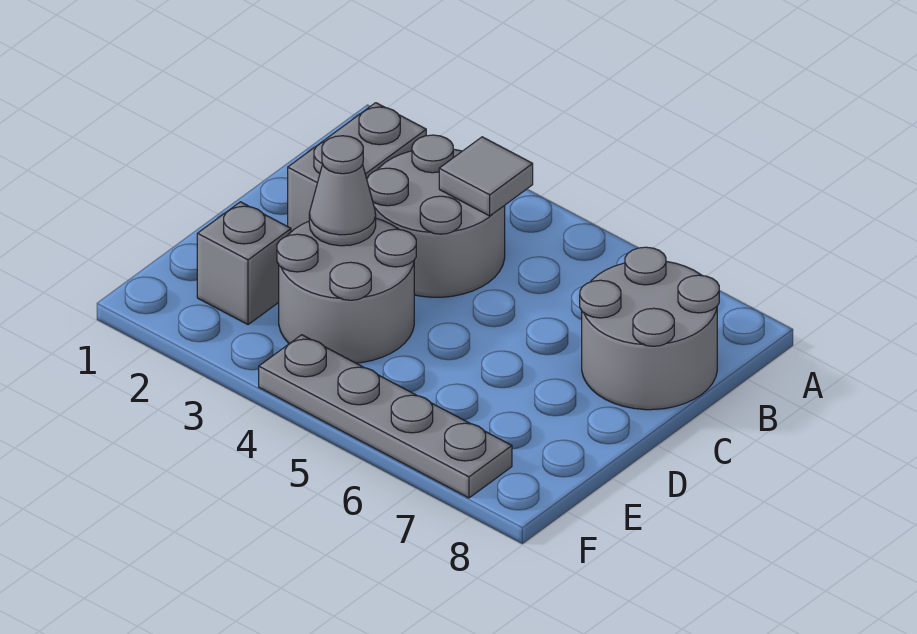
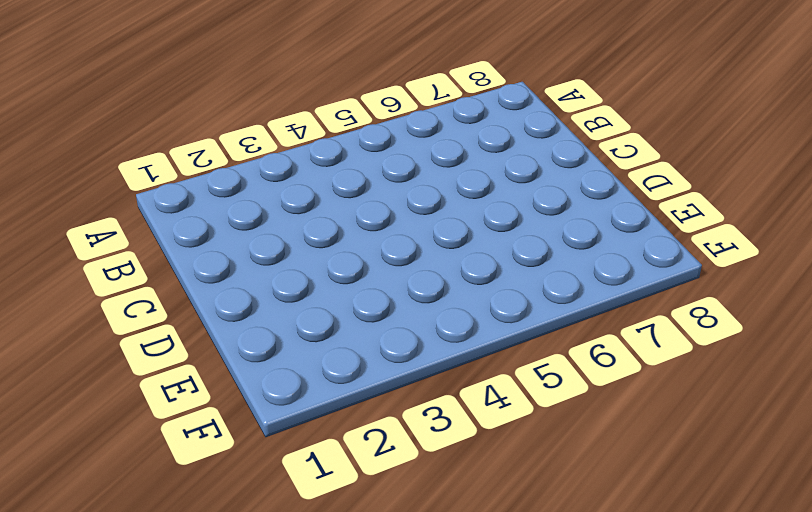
none -> grey 1x2 brick [288,103,426,232]
none -> grey 2x2 round brick [367,135,505,297]

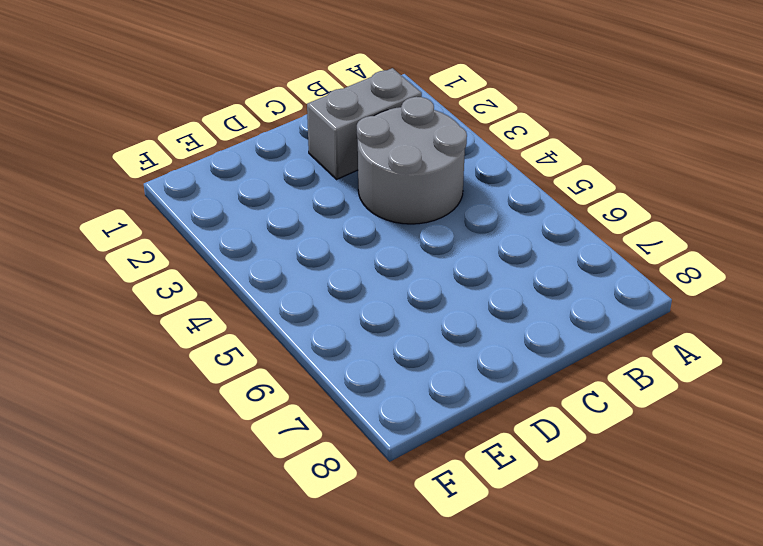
none -> grey 2x2 round brick [580,247,719,410]
none -> grey 2x2 round brick [277,219,416,363]

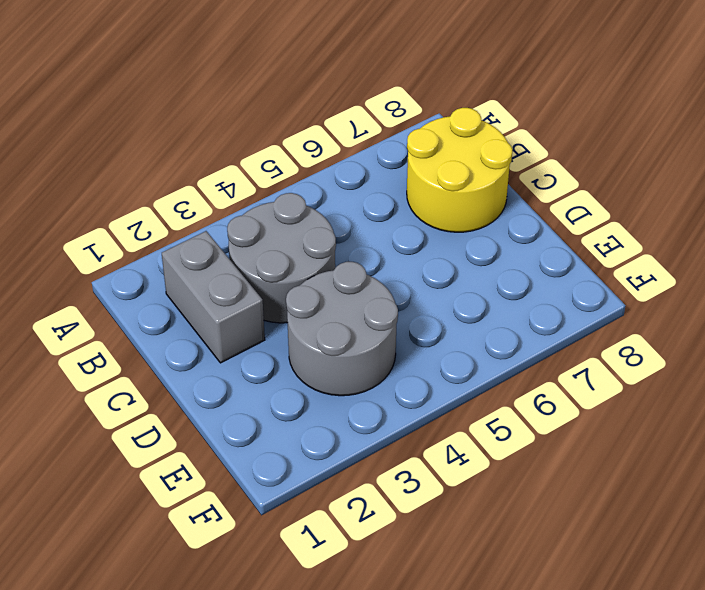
yellow 2x2 round brick [407,108,512,232] -> grey 2x2 round brick [580,247,719,410]
none -> grey 1x1 brick [197,202,291,325]
none -> grey 1x4 plate [259,335,512,498]

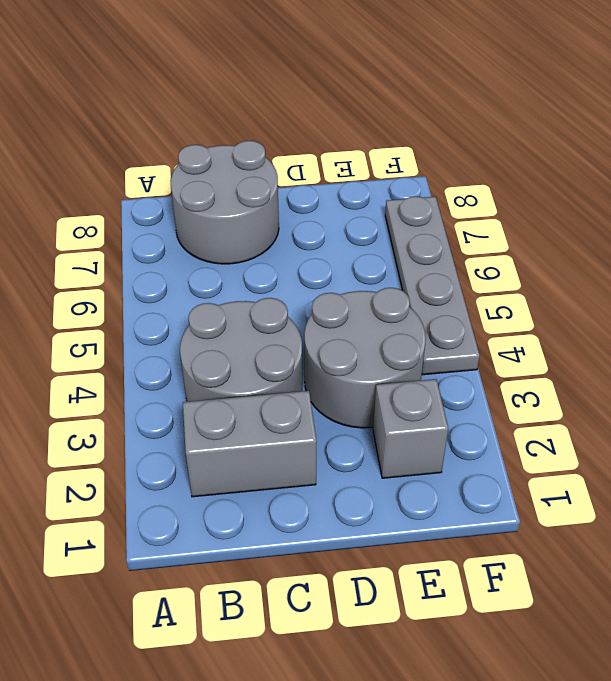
none -> grey 1x1 tile [439,137,533,216]
none -> grey 1x1 cone [309,136,376,246]

